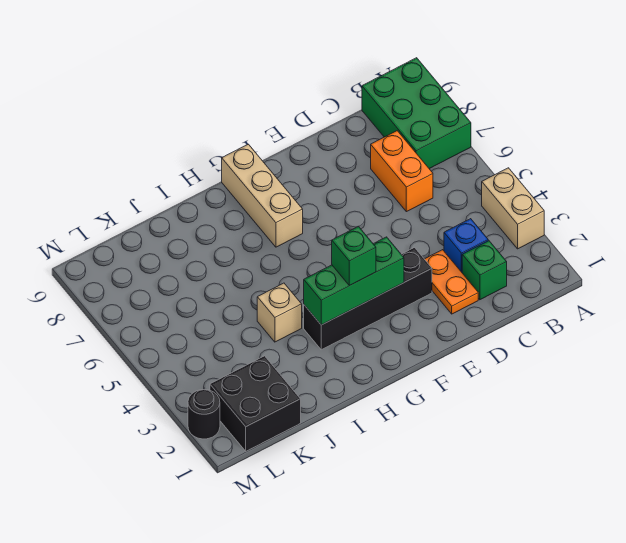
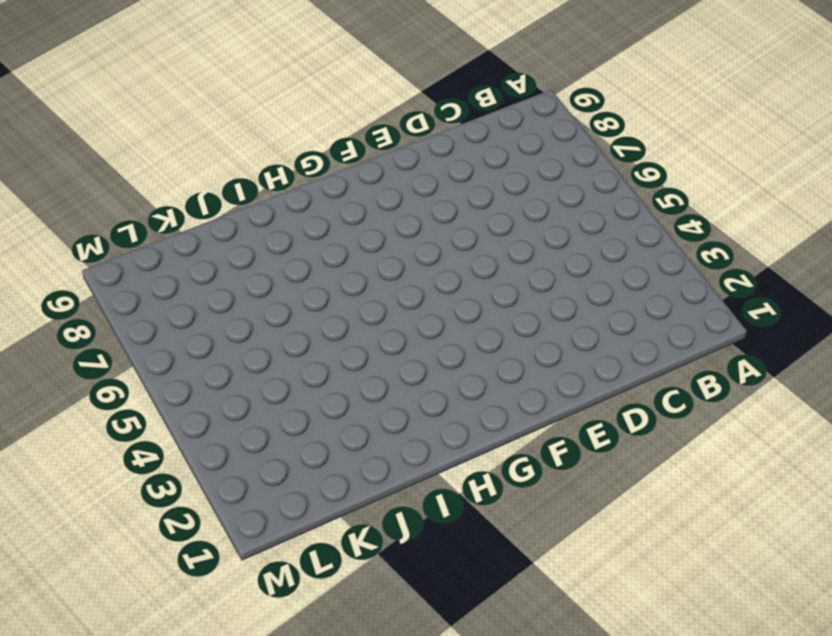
none -> tan 1x2 brick [482,168,544,249]
none -> green 2x3 brick [362,58,471,169]
none -> green 1x1 brick [462,241,507,300]

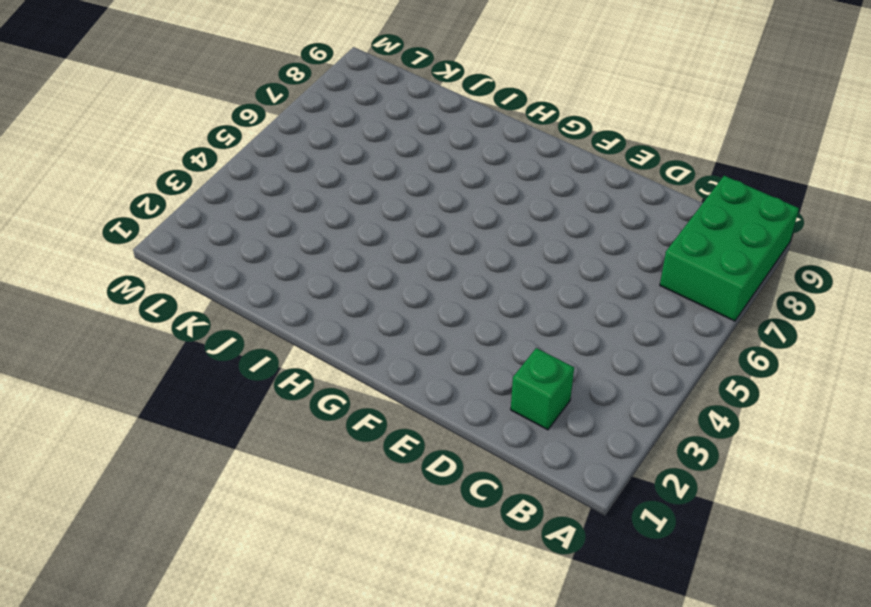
none -> tan 1x2 brick [482,168,544,249]
none -> blue 1x1 brick [444,219,488,272]
none -> orange 1x2 brick [371,131,433,212]

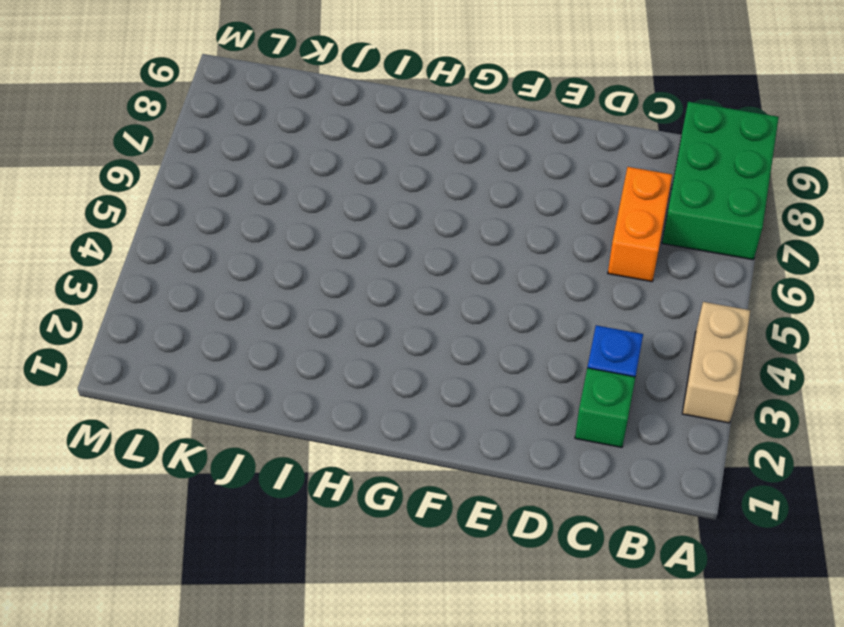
none -> orange 1x2 plate [425,250,478,314]
none -> black 1x4 brick [304,248,432,350]
none -> tan 1x3 brick [222,144,303,247]

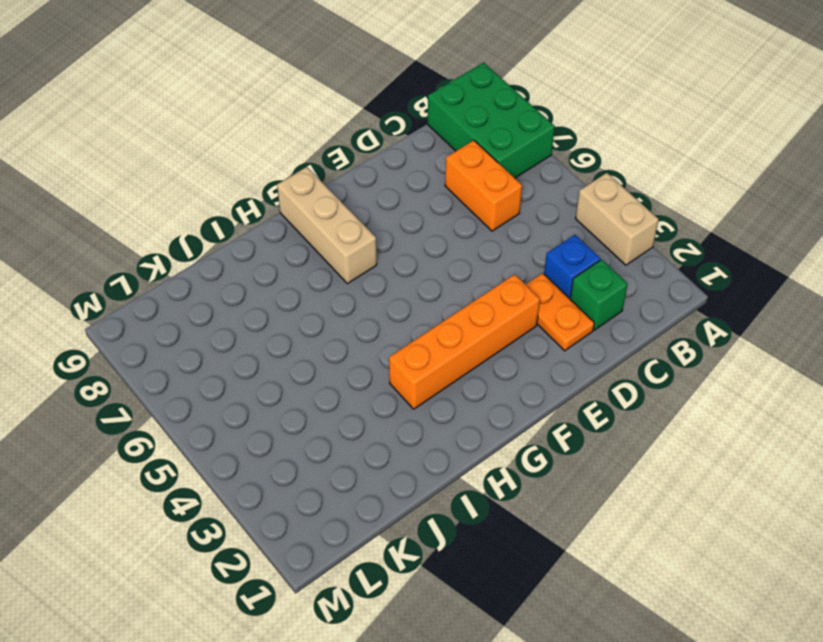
orange 1x4 brick [389,274,540,409] -> black 1x4 brick [304,248,432,350]
none -> tan 1x1 brick [257,283,302,342]
none -> black 2x2 brick [210,356,301,451]
none -> black 1x1 round brick [188,389,220,439]

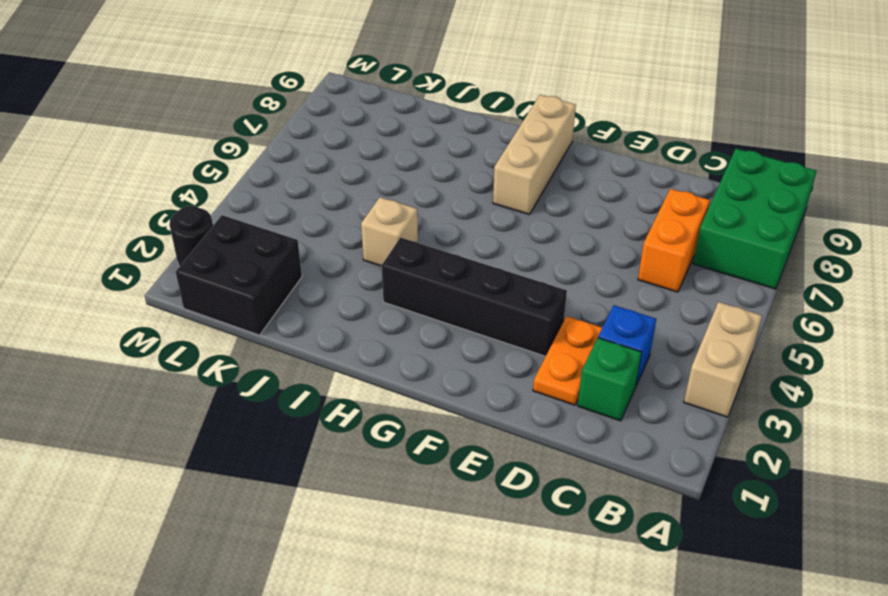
none -> green 1x3 brick [304,237,404,325]
none -> green 1x1 brick [332,226,376,286]

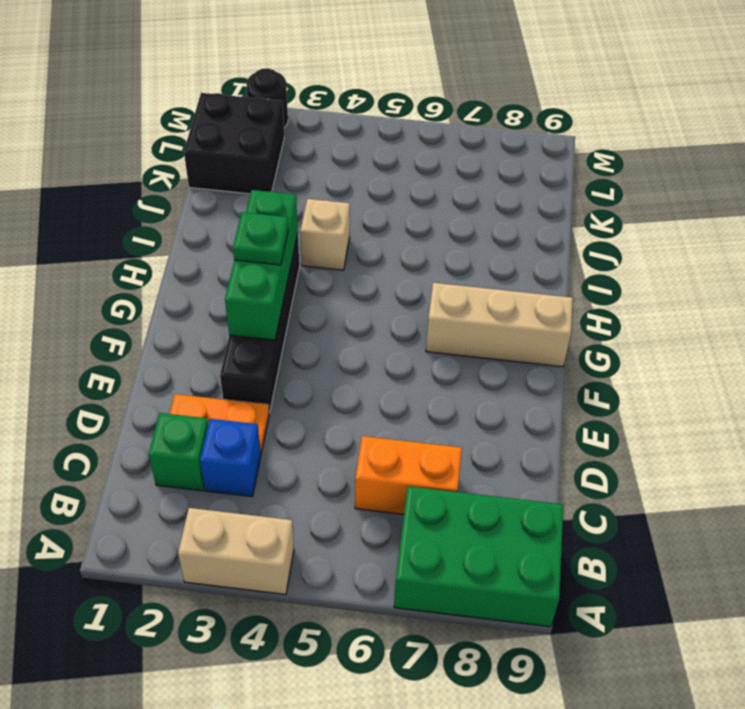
green 1x1 plate [233,212,288,265] -> green 1x1 brick [332,226,376,286]

